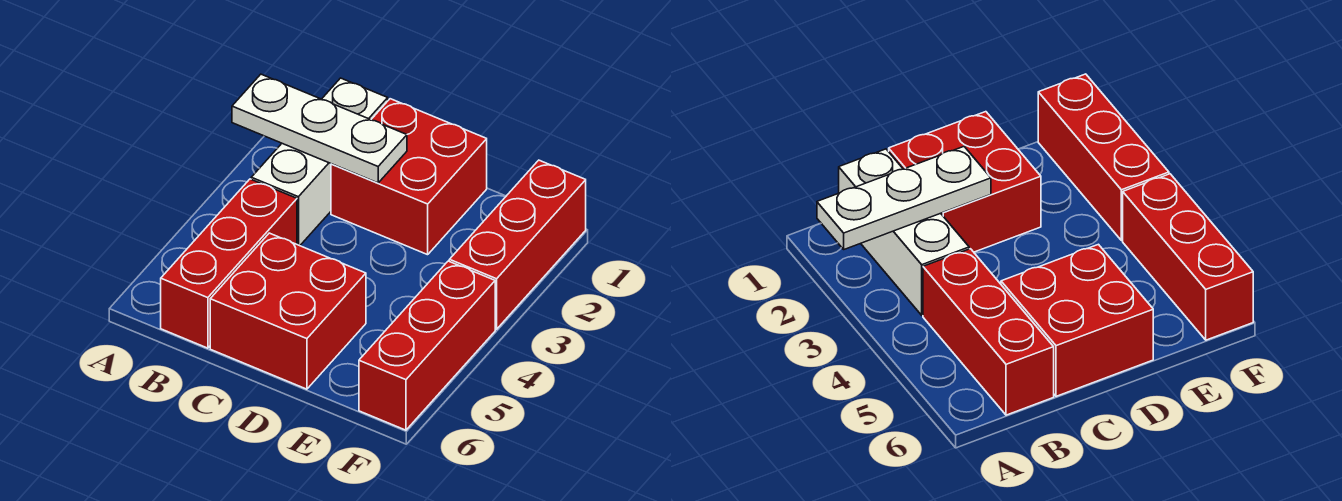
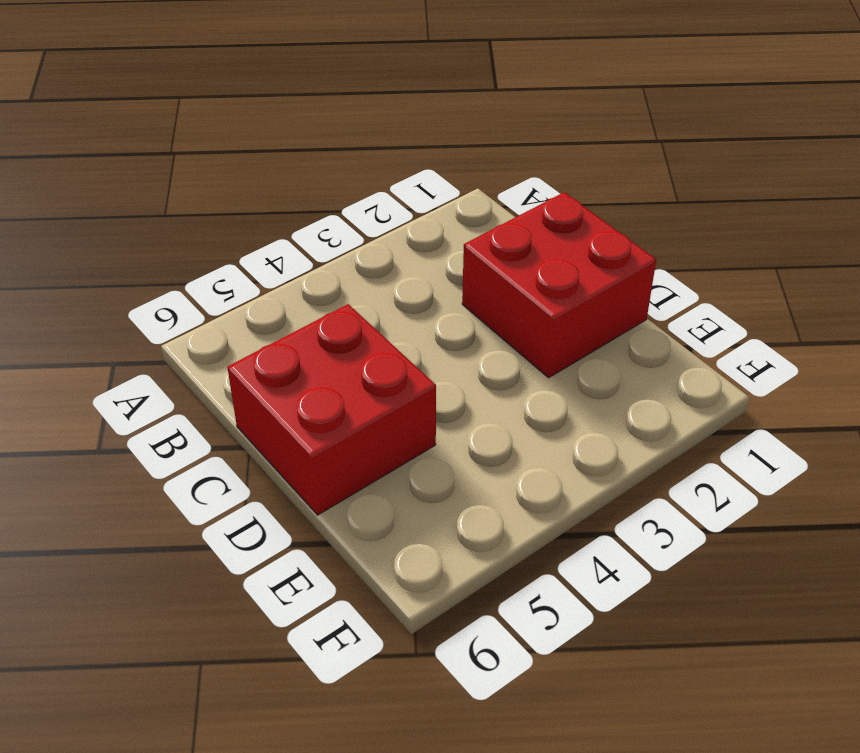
none -> white 1x3 brick [251,78,388,246]
none -> red 1x3 brick [161,179,297,348]

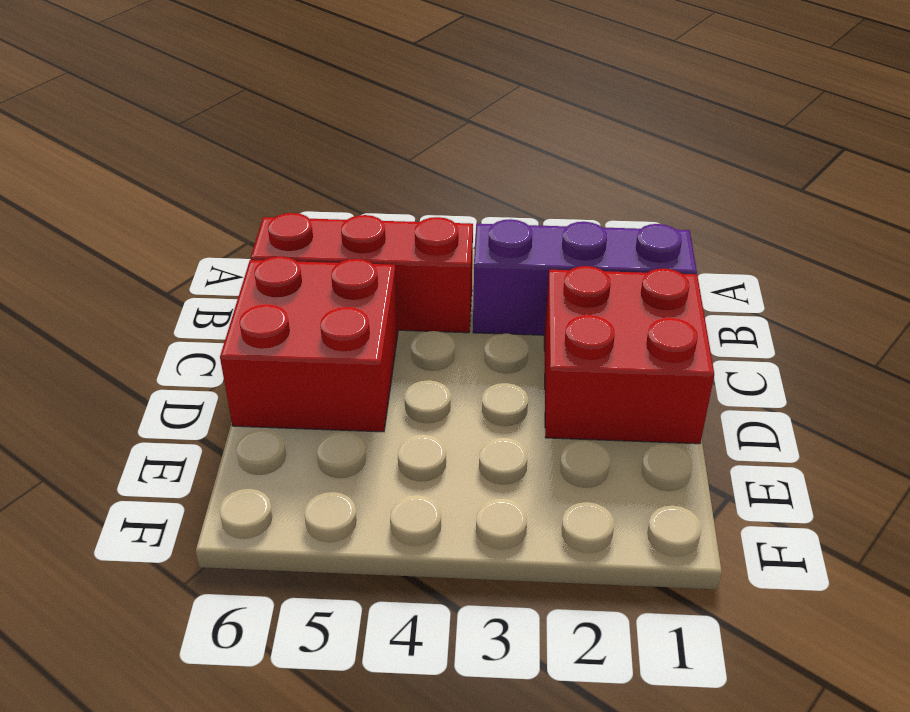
purple 1x3 brick [473,219,697,335] -> white 1x3 brick [251,78,388,246]
none -> red 1x3 brick [449,160,586,329]
none -> red 1x3 brick [359,261,495,430]

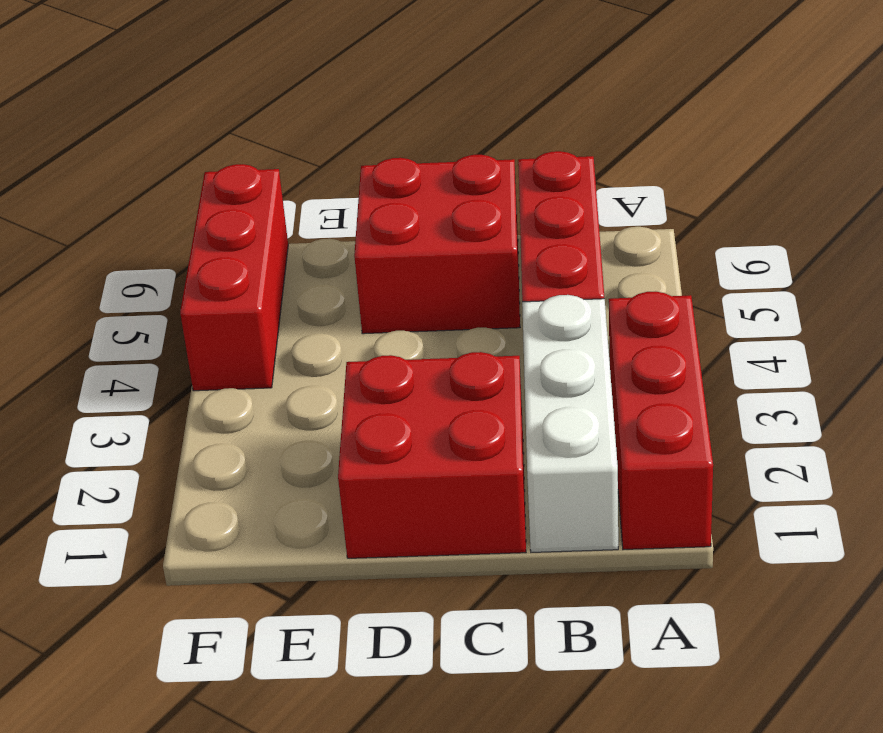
red 1x3 brick [609,292,713,549] -> red 1x3 brick moved to [449,160,586,329]
none -> white 1x3 plate [232,74,407,183]

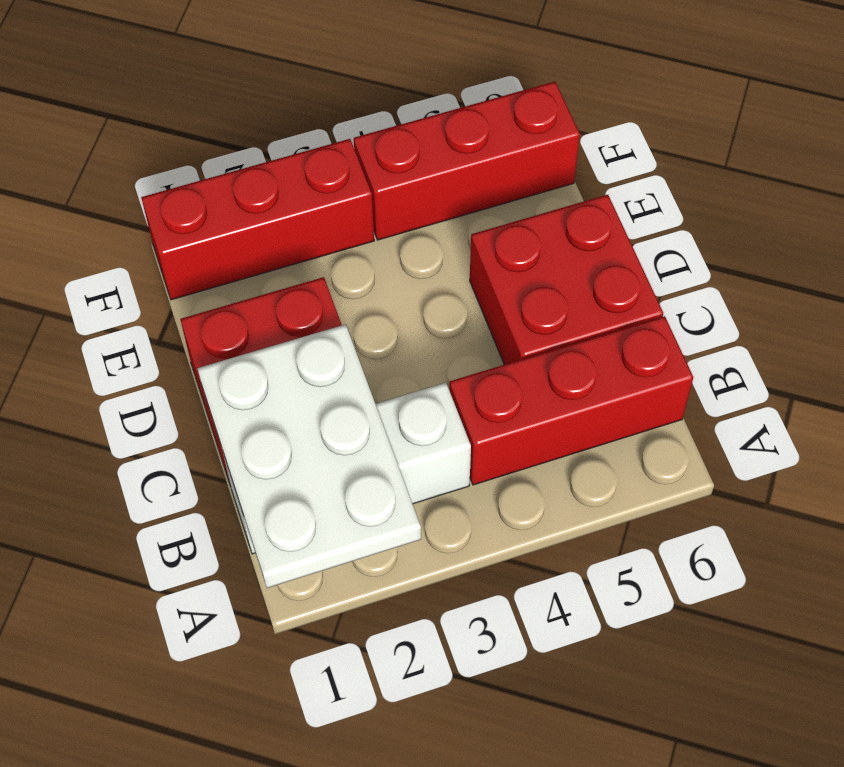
white 2x3 plate [197,324,421,588] -> white 1x3 plate [232,74,407,183]

